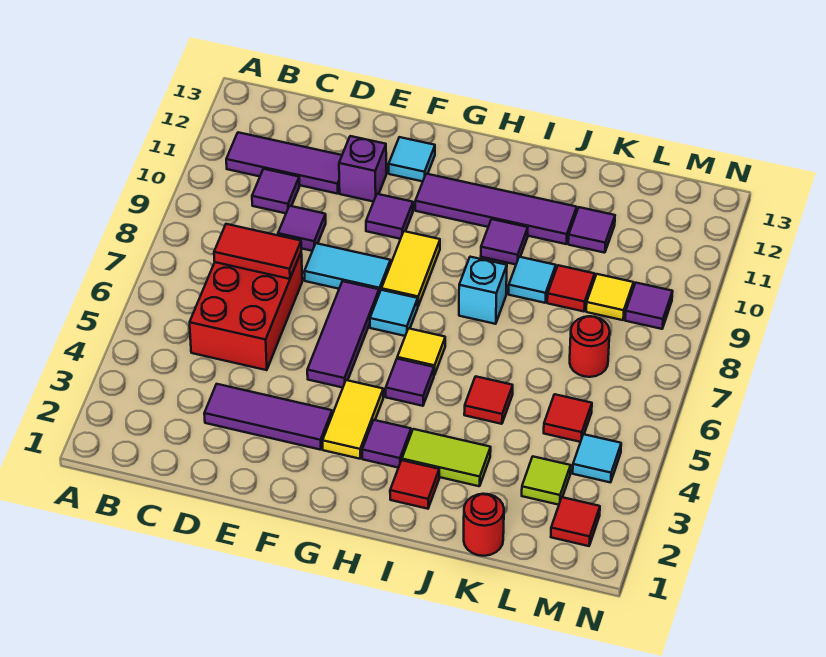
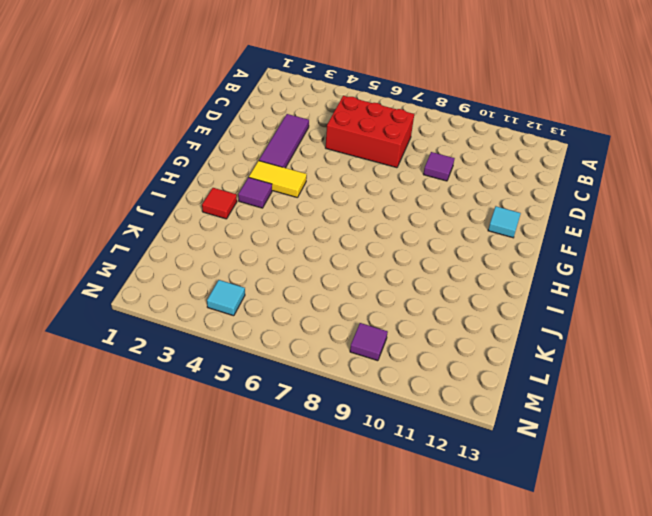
none -> purple 1x3 tile [226,132,342,194]
none -> purple 1x1 tile [252,169,299,213]
none -> cyan 1x2 tile [304,243,391,293]
none -> purple 1x1 brick [339,136,386,202]

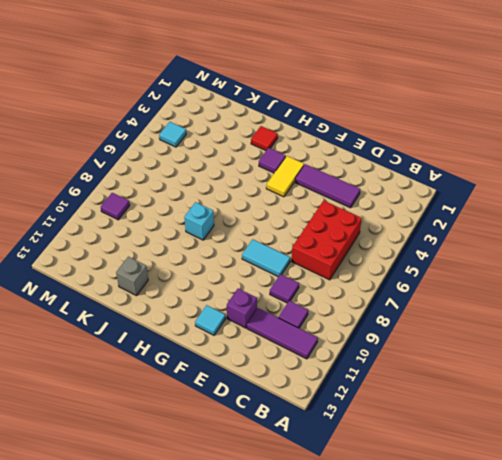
grey 1x1 brick [116,257,148,296] -> none
none -> purple 1x3 tile [307,281,379,388]
none -> purple 1x1 tile [366,194,413,239]
none -> cyan 1x1 tile [370,290,418,336]
none -> yellow 1x2 tile [381,231,440,306]

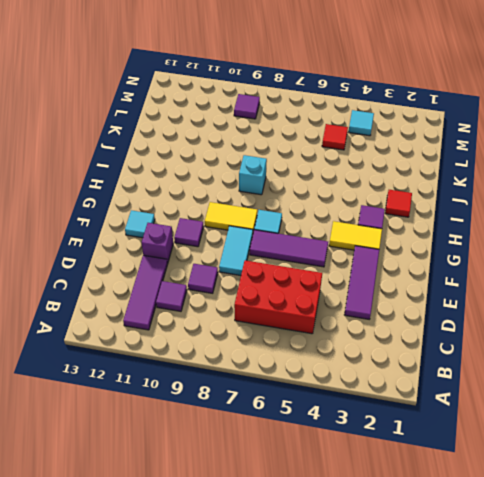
none -> purple 1x4 tile [415,174,577,244]
none -> purple 1x1 tile [386,359,434,406]
none -> yellow 1x1 tile [397,328,445,375]
none -> lime 1x2 tile [402,429,491,486]

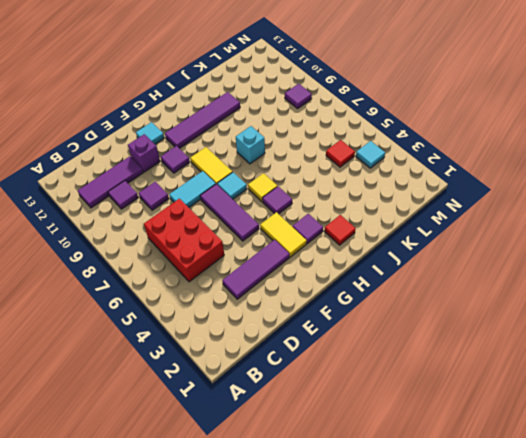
none -> lime 1x2 tile [402,429,491,486]
none -> purple 1x1 tile [481,219,528,264]
none -> red 1x1 tile [464,376,513,424]
none -> cyan 1x1 tile [509,257,556,303]

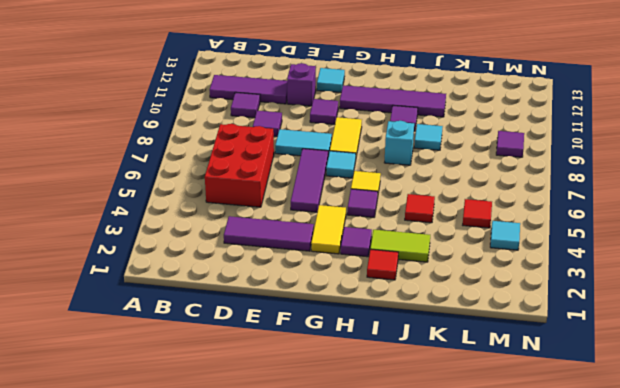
none -> red 1x1 round brick [464,494,504,556]
none -> red 1x1 tile [547,265,595,311]
none -> purple 1x1 tile [568,207,615,253]
none -> lime 1x1 tile [522,457,571,505]

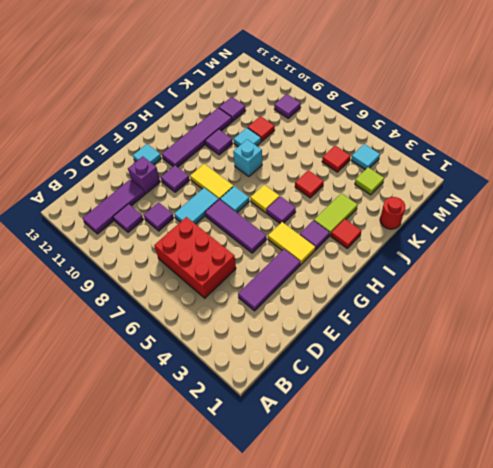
none -> red 1x1 round brick [570,316,610,377]
none -> yellow 1x1 tile [586,274,634,320]
none -> red 1x1 tile [551,497,600,546]
none -> red 1x2 tile [214,224,301,279]

